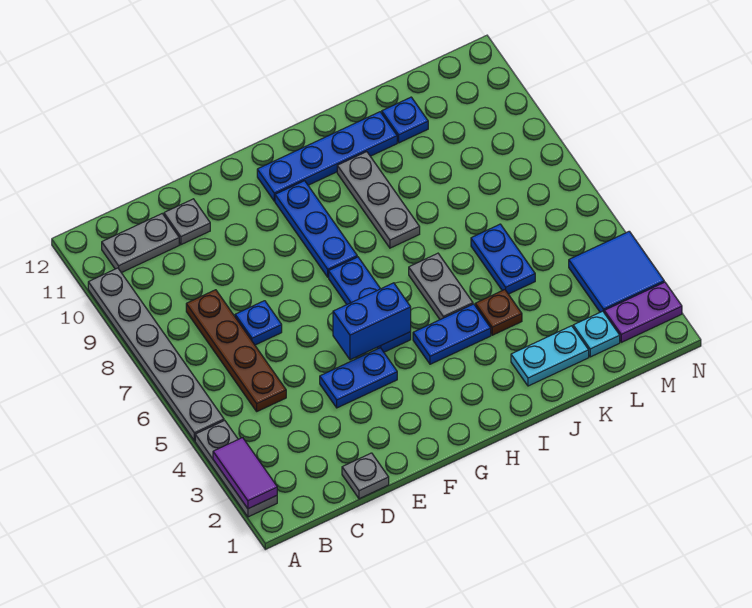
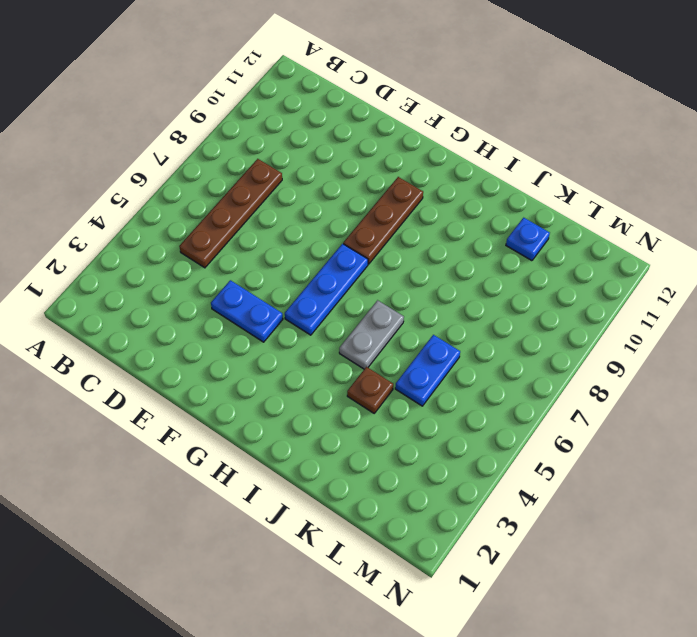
brown 1x3 plate [343,177,423,264] -> blue 1x3 plate [275,181,357,277]
none -> grey 1x3 plate [195,420,277,517]
none -> grey 1x6 plate [88,268,224,441]
none -> grey 1x2 plate [102,214,179,273]

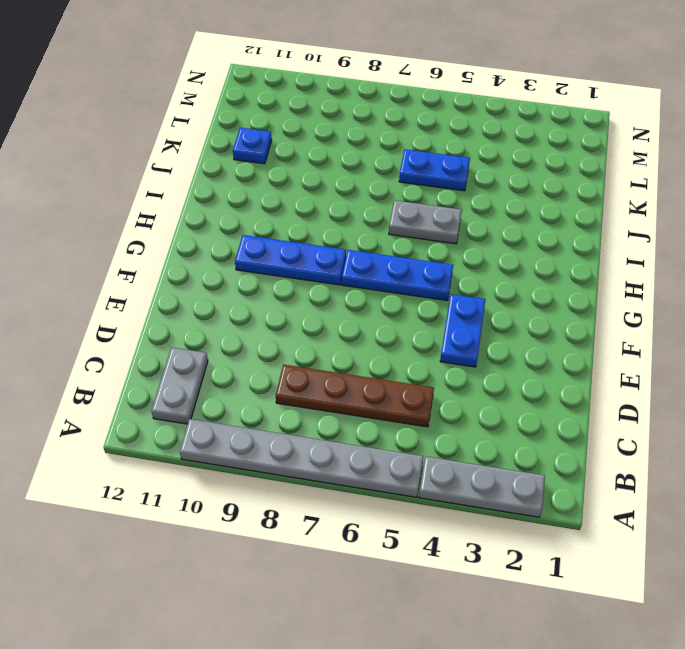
none -> grey 1x1 plate [342,453,389,499]
none -> blue 1x1 plate [235,301,282,345]
none -> grey 1x1 plate [164,199,210,245]

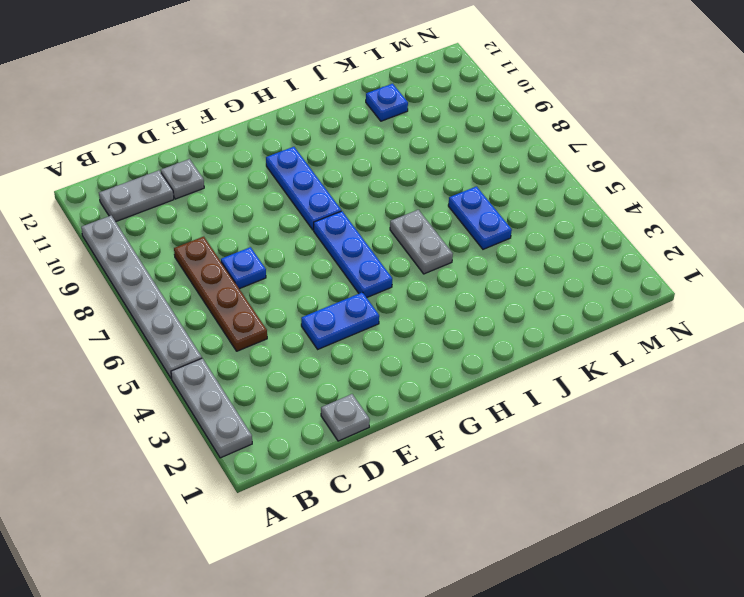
none -> blue 1x4 plate [257,112,397,201]
none -> blue 1x2 plate [413,304,491,364]
none -> grey 1x3 plate [337,152,420,248]

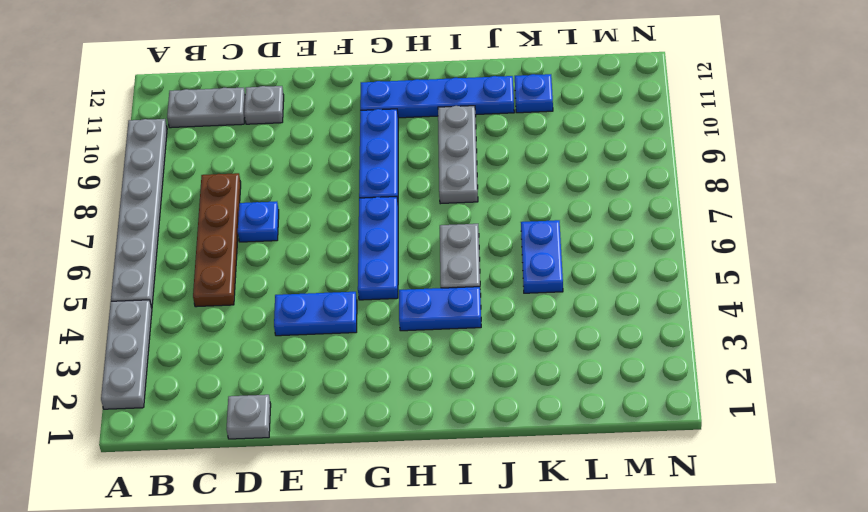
none -> cyan 1x2 plate [511,326,589,386]
none -> brown 1x1 plate [475,290,522,335]
none -> cyan 1x1 plate [573,311,620,357]

